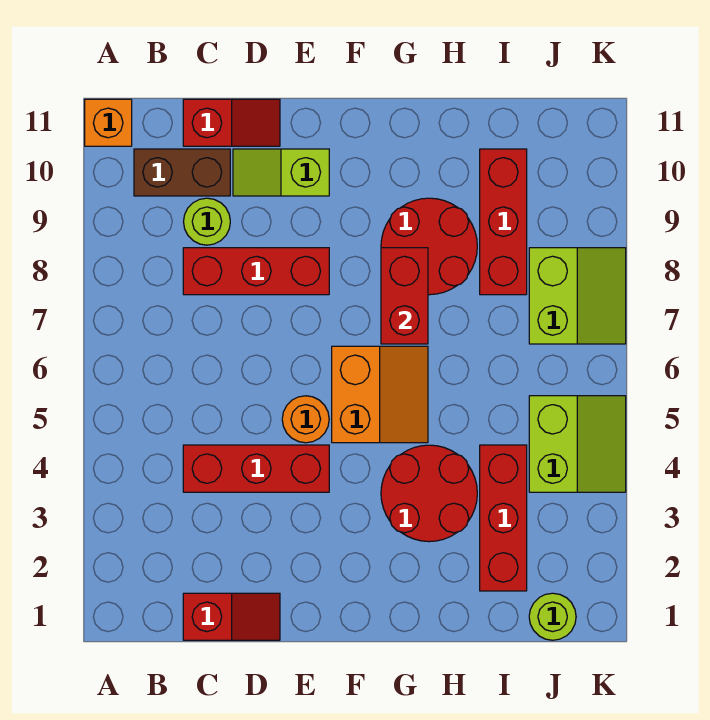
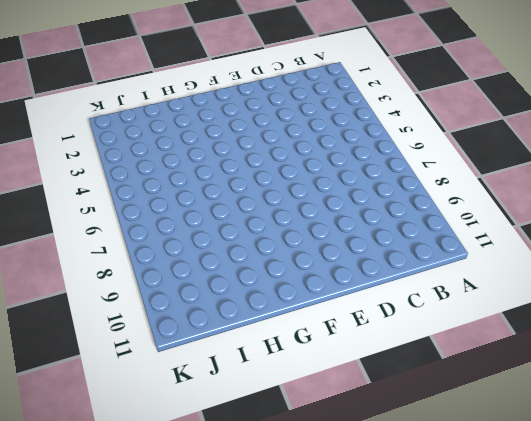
none -> orange 1x1 brick [85,99,132,146]
none -> brown 1x2 brick [134,149,230,196]
none -> red 1x2 slope [183,593,280,640]

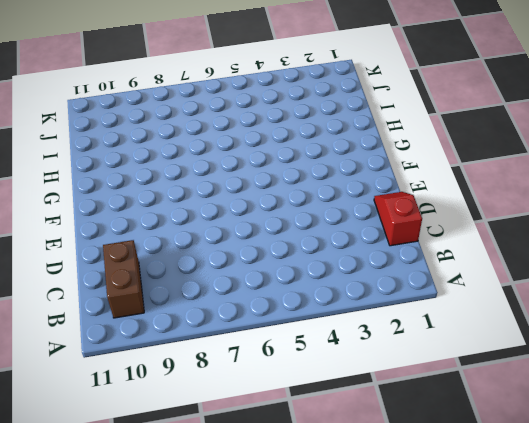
none -> orange 1x1 brick [85,99,132,146]
none -> red 1x3 brick [183,445,329,492]
none -> red 1x3 brick [183,248,329,295]

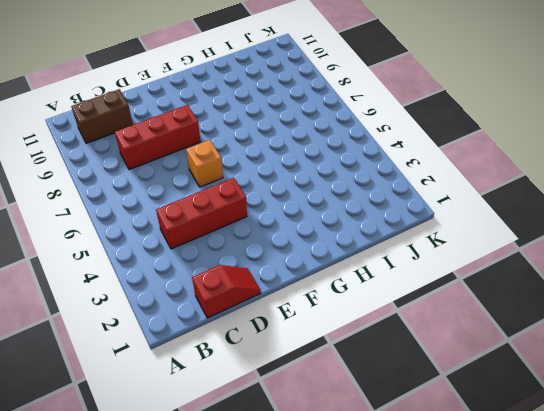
orange 1x1 brick [186,140,223,187] -> orange 1x1 brick moved to [85,99,132,146]
none -> lime 1x1 round brick [184,198,230,245]
none -> red 1x2 slope [183,99,280,146]
none -> lime 1x2 slope [233,149,329,196]

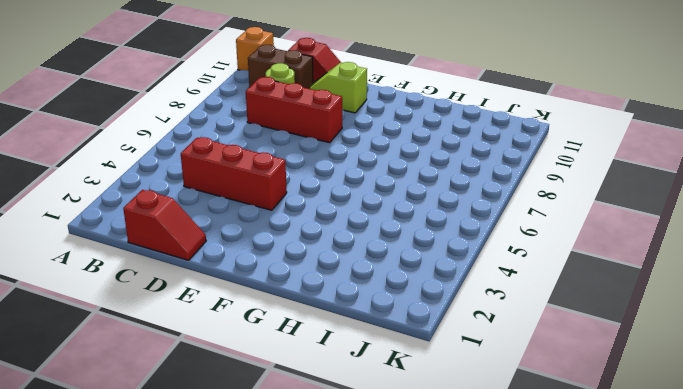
none -> orange 1x1 round brick [282,396,329,443]
none -> orange 2x2 slope [332,346,428,443]
none -> red 2x2 round brick [381,445,477,542]

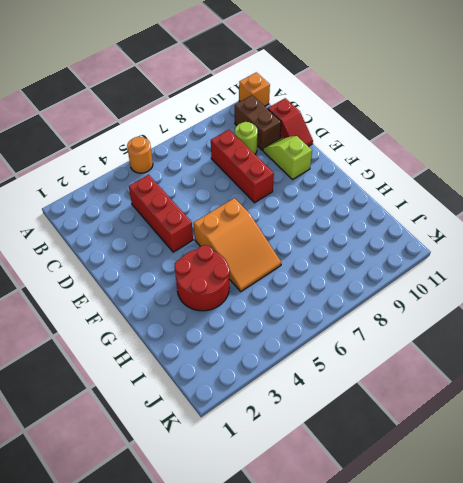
orange 1x1 round brick [127,137,153,173] -> orange 1x1 round brick moved to [282,396,329,443]
orange 2x3 slope [194,198,281,291] -> orange 2x2 slope [332,346,428,443]
none -> red 1x2 slope [183,593,280,640]
none -> red 2x2 round brick [381,198,477,295]
none -> red 1x3 brick [480,445,527,591]

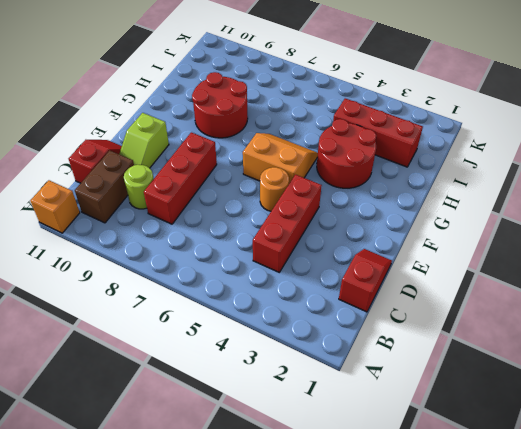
none -> red 1x3 brick [480,149,527,295]
none -> lime 1x1 round brick [529,593,576,640]
none -> lime 2x2 slope [529,396,626,492]

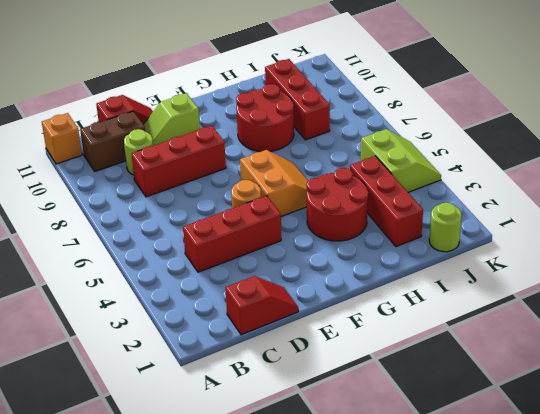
none -> lime 2x2 slope [529,248,626,344]
none -> red 1x2 brick [381,248,428,344]

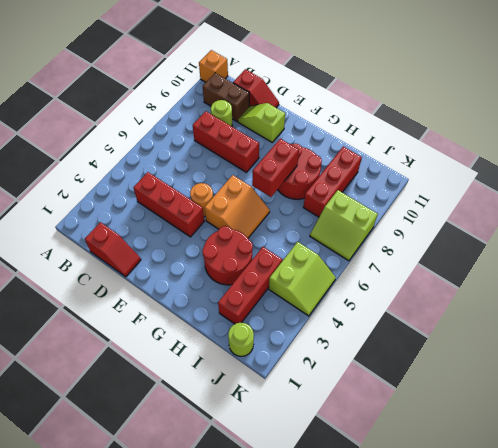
lime 2x2 slope [310,190,378,261] -> lime 2x2 slope turned to [529,248,626,344]

